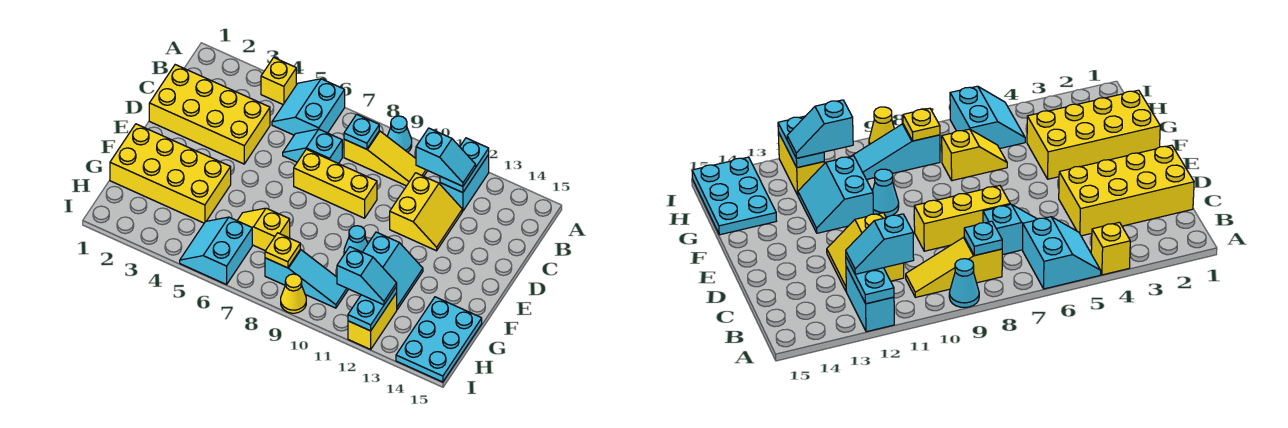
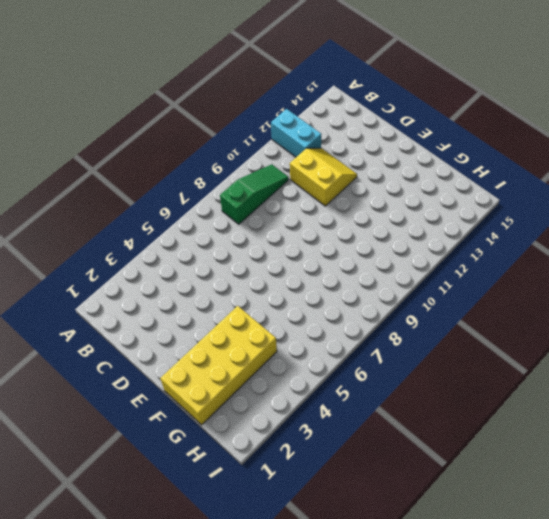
green 1x3 slope [220,164,289,224] -> yellow 1x3 slope [344,131,427,186]
none -> yellow 1x1 brick [261,58,296,104]
none -> cyan 2x2 slope [272,79,345,135]
none -> cyan 1x1 cone [387,116,412,152]

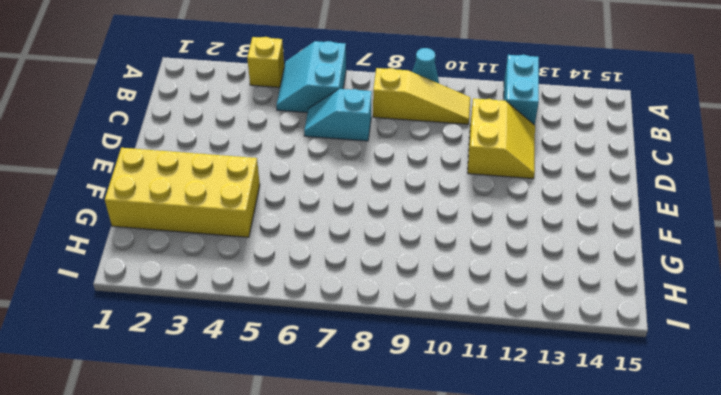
none -> yellow 2x4 brick [149,65,270,164]
none -> yellow 1x3 brick [294,149,377,218]
none -> cyan 1x1 cone [344,226,368,254]

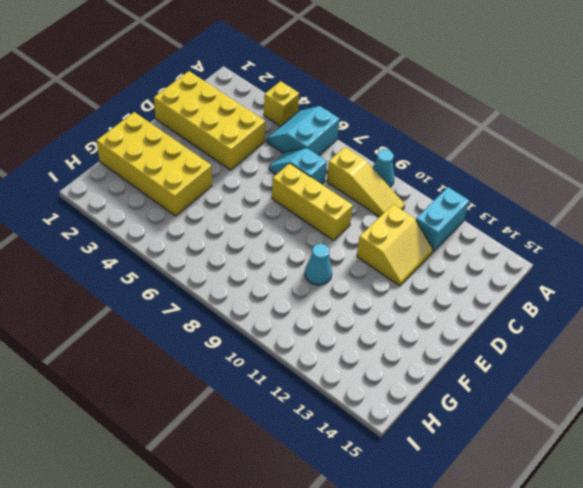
none -> cyan 2x2 slope [363,232,423,310]
none -> yellow 1x2 slope [237,208,290,251]
none -> cyan 2x3 plate [396,297,482,382]

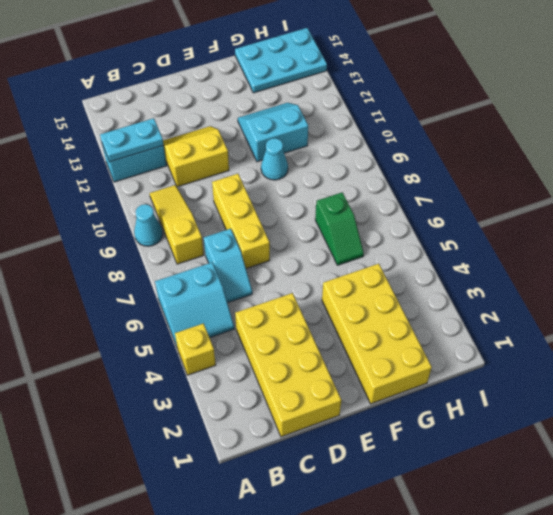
green 1x2 slope [315,192,364,265] -> yellow 1x2 slope [237,208,290,251]
none -> cyan 2x2 slope [180,217,252,285]
none -> cyan 1x3 slope [265,249,348,308]
none -> yellow 1x2 brick [348,293,397,349]

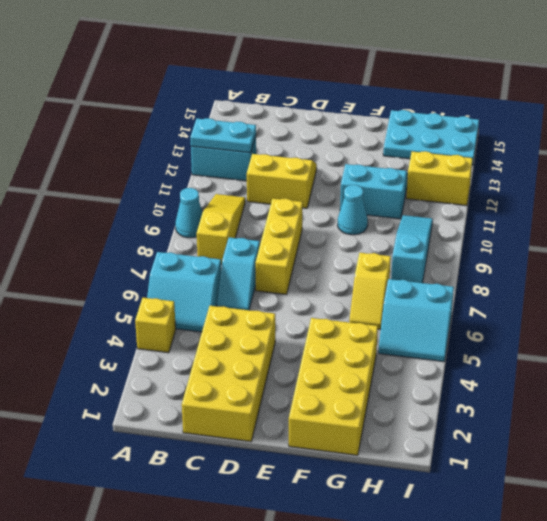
none -> yellow 1x1 cone [281,274,306,313]
none -> cyan 1x1 plate [344,114,379,149]
none -> yellow 1x1 plate [265,233,300,268]

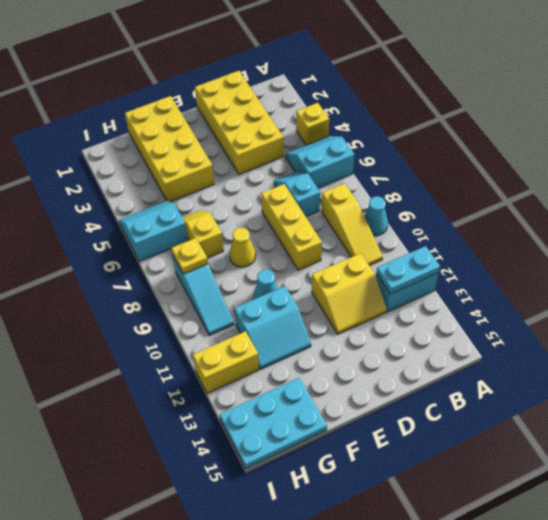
yellow 1x1 cone [230,228,256,267] -> yellow 1x1 cone moved to [281,274,306,313]
none -> cyan 1x1 plate [344,114,379,149]
none -> cyan 1x2 plate [348,287,397,331]
none -> cyan 1x2 slope [416,128,476,186]

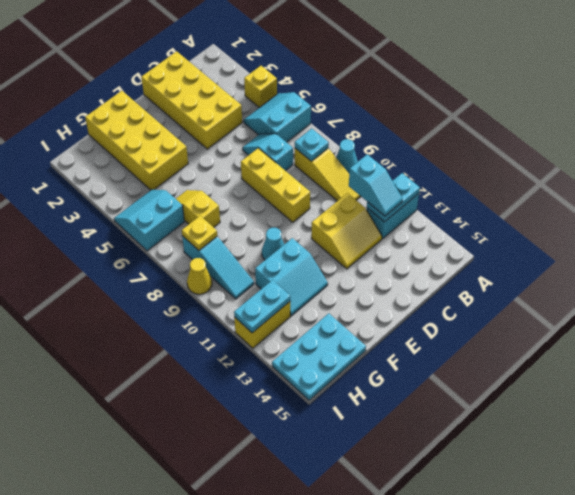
none -> cyan 1x2 slope [337,247,397,305]

